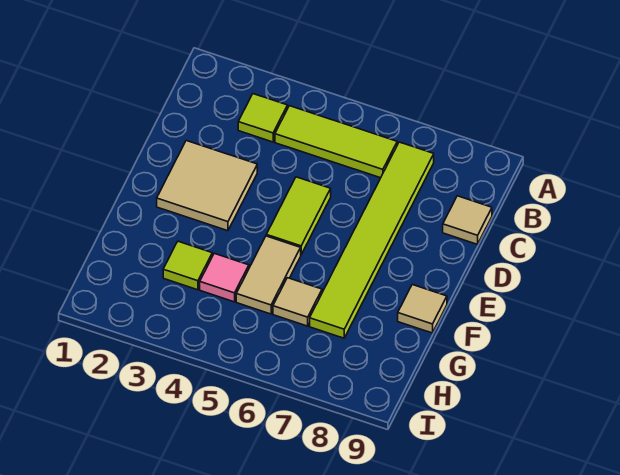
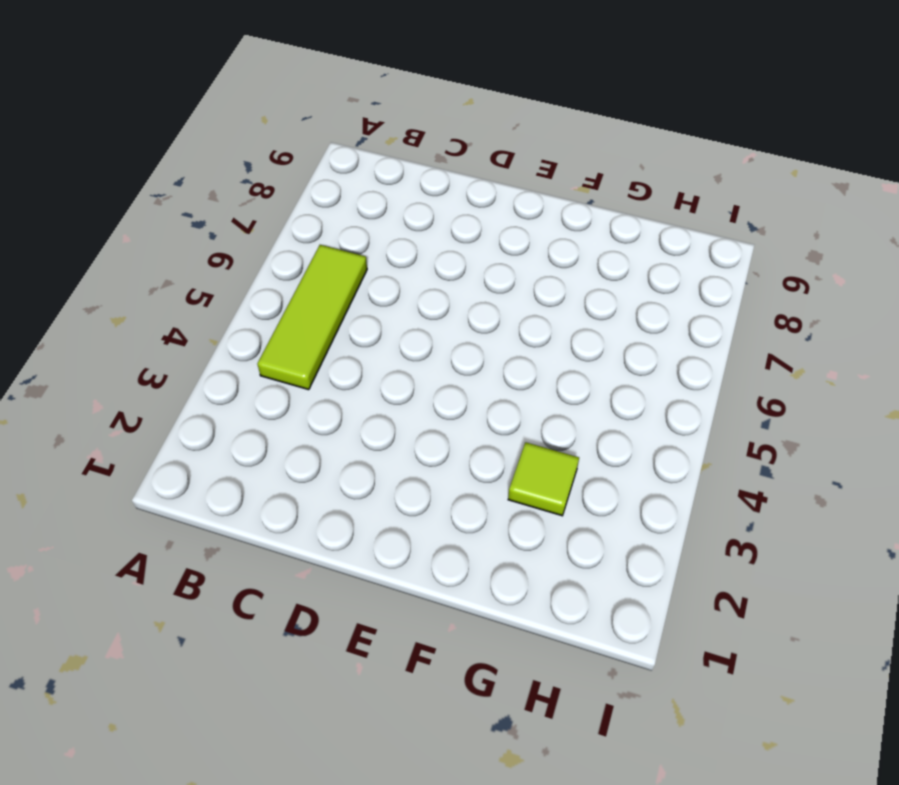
none -> lime 1x1 tile [238,94,287,142]
none -> lime 1x6 tile [310,142,434,338]

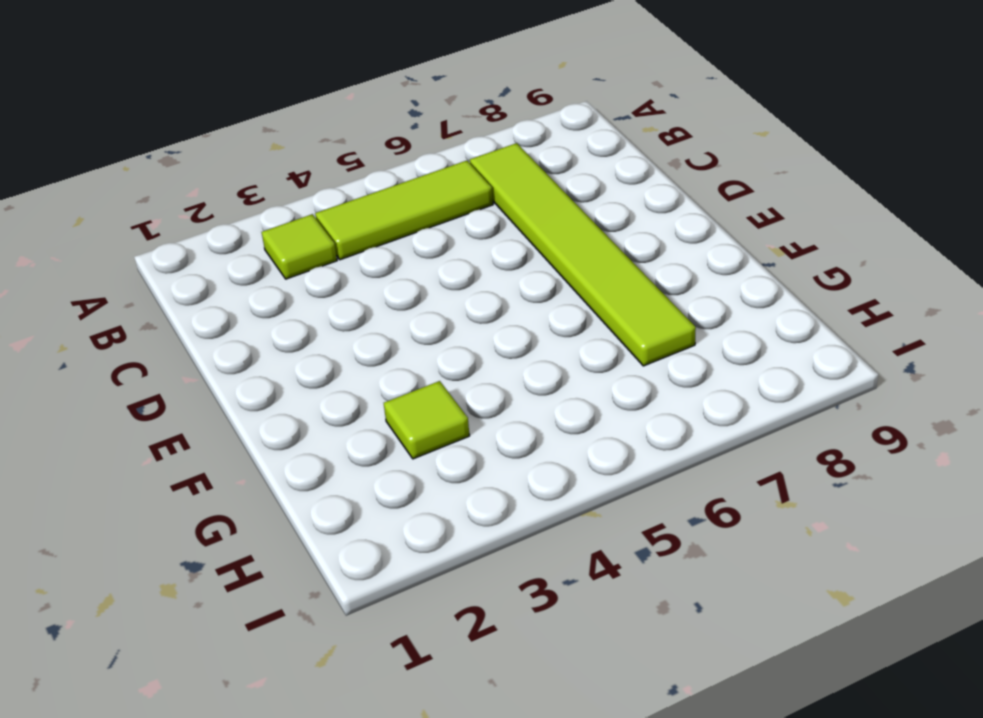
none -> tan 1x1 tile [443,196,492,244]
none -> tan 2x2 tile [157,141,257,231]

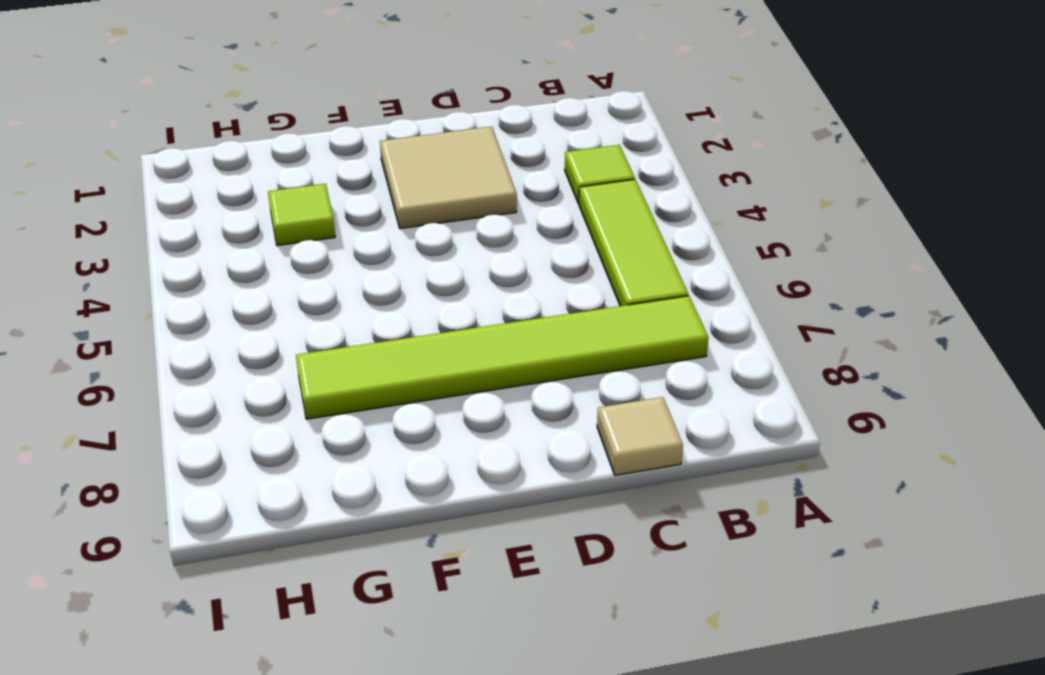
none -> lime 1x2 tile [266,177,331,254]
none -> tan 1x2 tile [236,236,301,314]

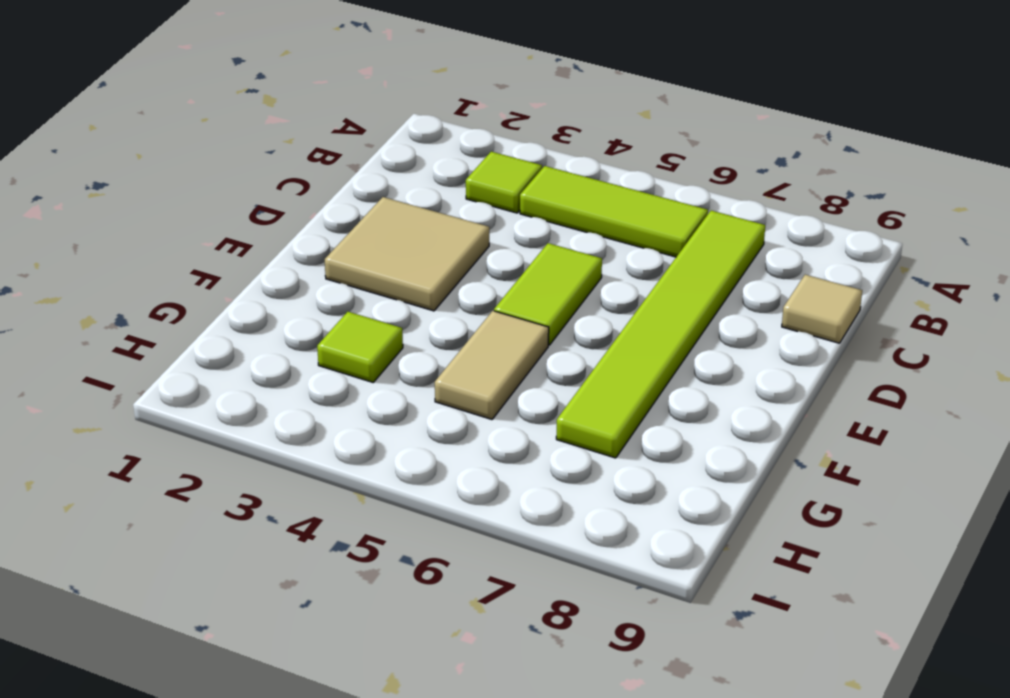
none -> tan 1x1 tile [398,285,447,333]
none -> pink 1x1 tile [200,253,249,302]

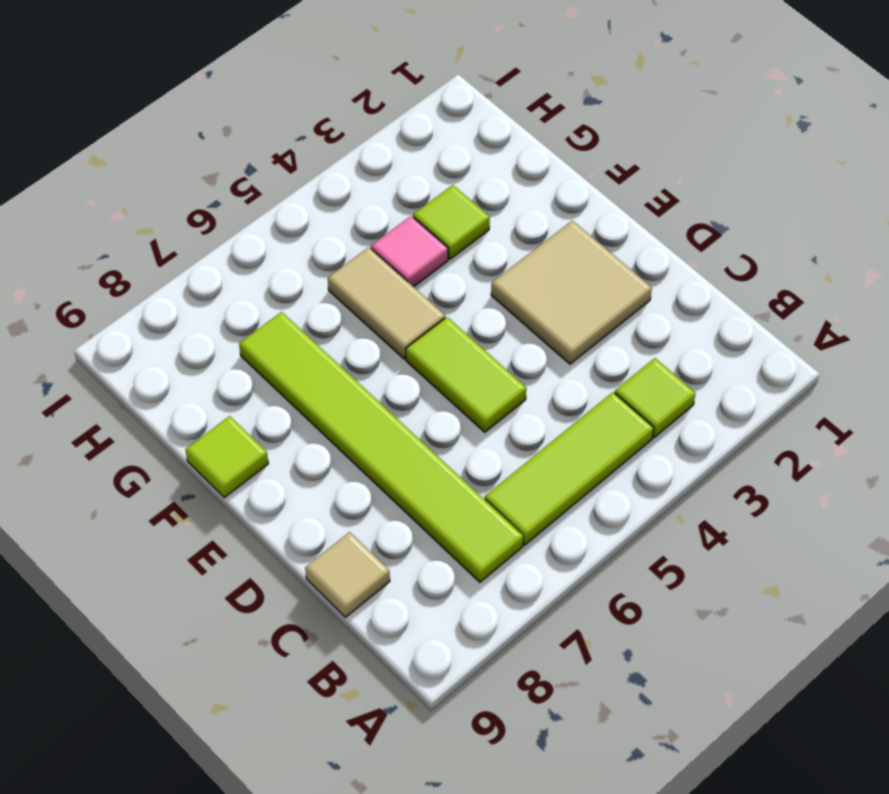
lime 1x1 tile [186,416,268,498] -> tan 1x1 tile [398,285,447,333]
none -> tan 1x1 tile [273,278,322,326]

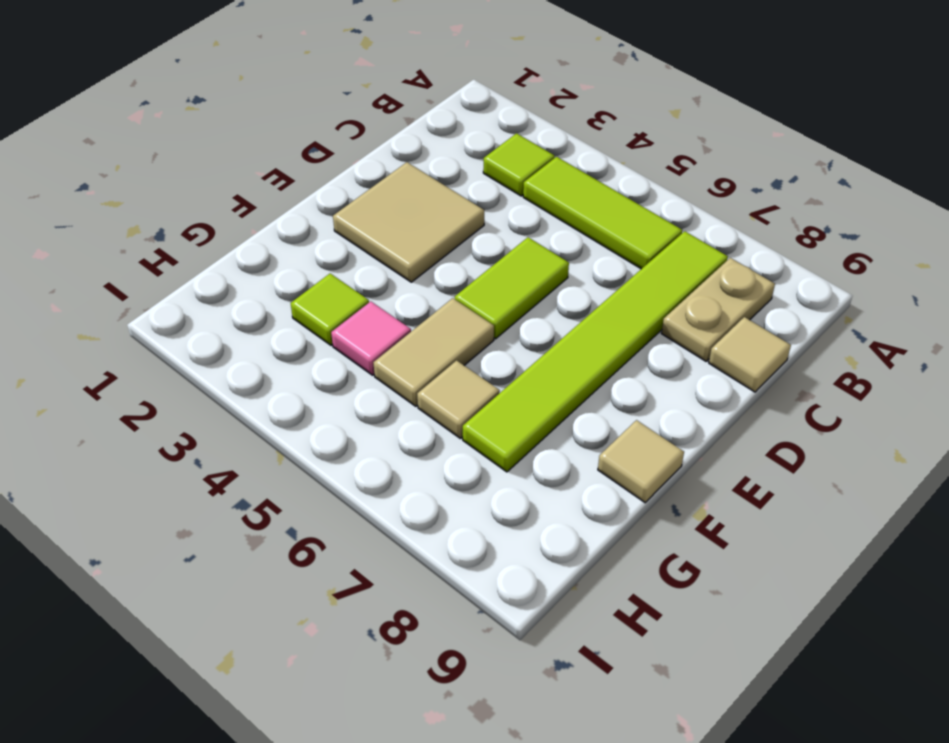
tan 1x2 plate [661,258,775,361] -> none

